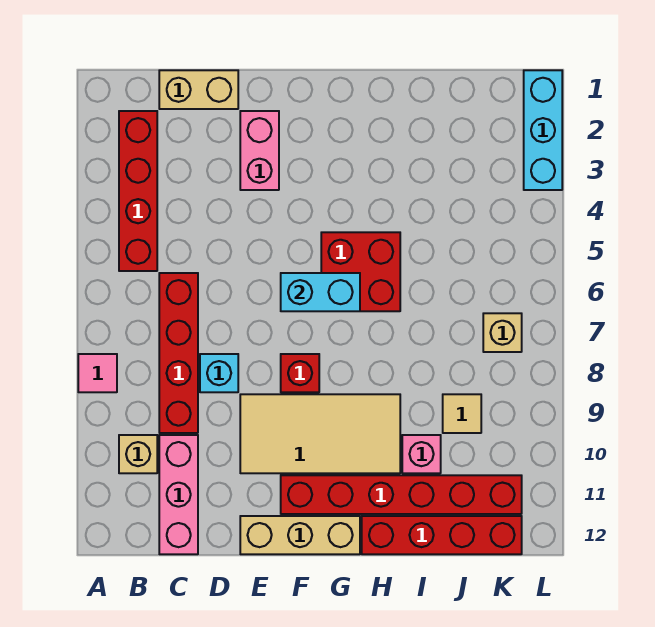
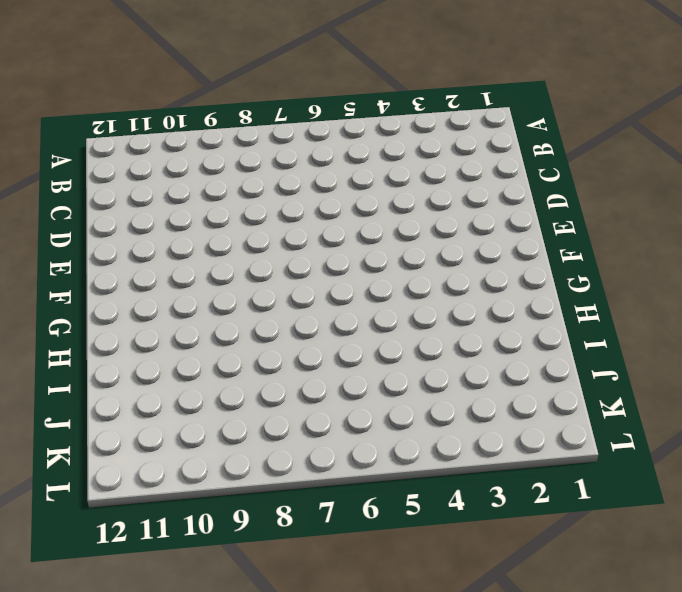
none -> pink 1x1 tile [78,354,117,392]
none -> red 1x4 brick [119,111,157,271]
none -> tan 1x1 brick [119,435,157,473]

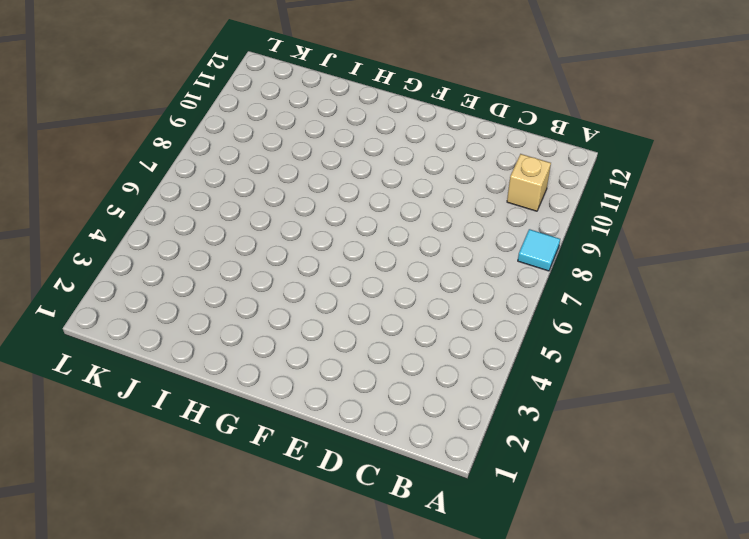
cyan 1x1 tile [518,229,560,271] -> pink 1x1 tile [78,354,117,392]
none -> red 1x4 brick [119,111,157,271]
none -> tan 1x2 brick [159,70,238,109]
none -> red 1x4 brick [159,273,198,433]

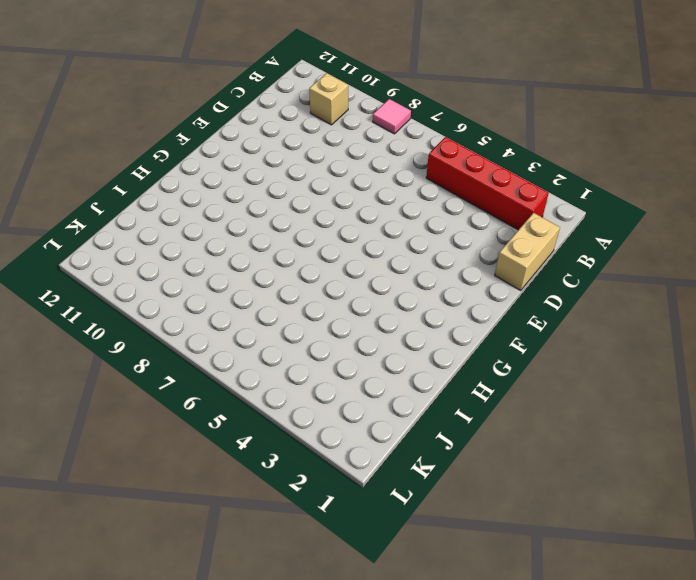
none -> red 1x4 brick [159,273,198,433]
none -> pink 1x3 brick [159,435,198,554]
none -> cyan 1x1 brick [200,354,238,392]

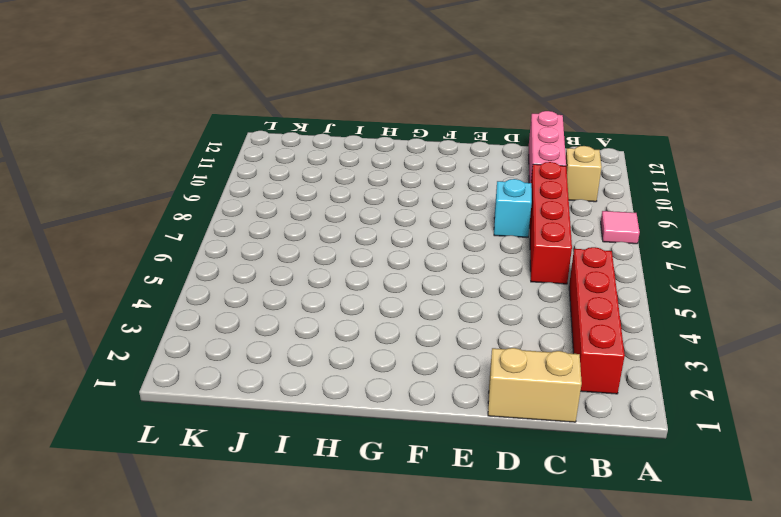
none -> pink 1x2 brick [240,111,279,190]
none -> tan 2x4 tile [240,394,400,473]
none -> tan 1x3 brick [240,516,360,554]

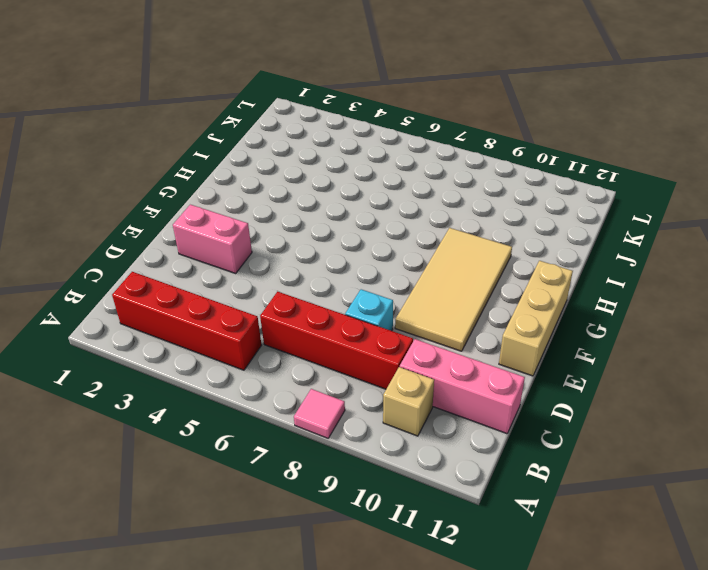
none -> tan 1x2 brick [159,70,238,109]
none -> red 1x1 brick [281,354,319,392]
none -> red 1x6 brick [281,475,522,514]

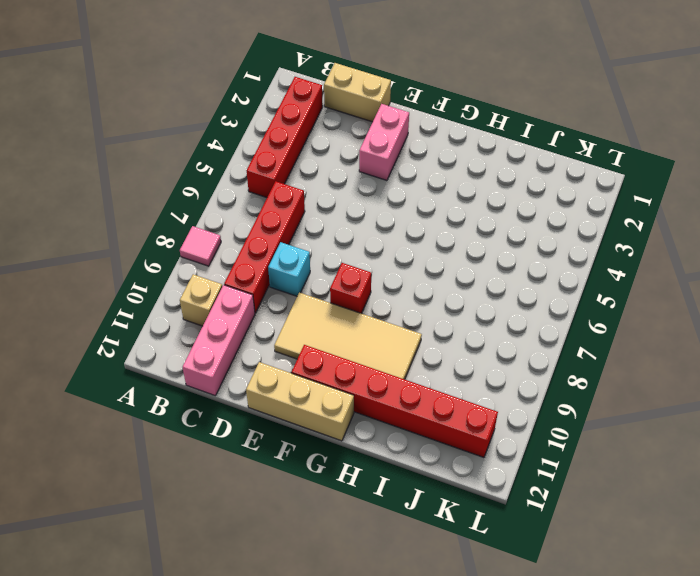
none -> red 2x2 brick [321,232,400,311]
none -> red 1x4 brick [362,516,522,554]
none -> pink 1x1 brick [402,435,441,473]

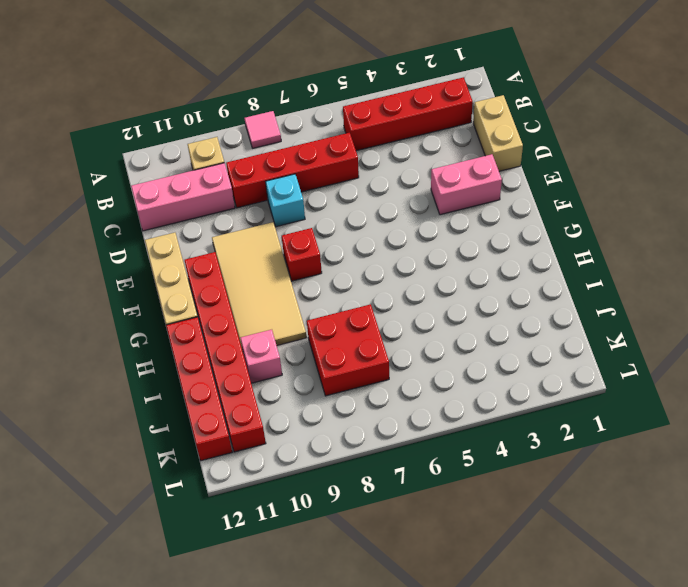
red 2x2 brick [307,304,389,396] -> red 2x2 brick moved to [321,232,400,311]
none -> tan 1x1 tile [443,394,481,433]
none -> tan 1x1 brick [483,313,522,352]
none -> cyan 1x3 brick [524,70,562,190]

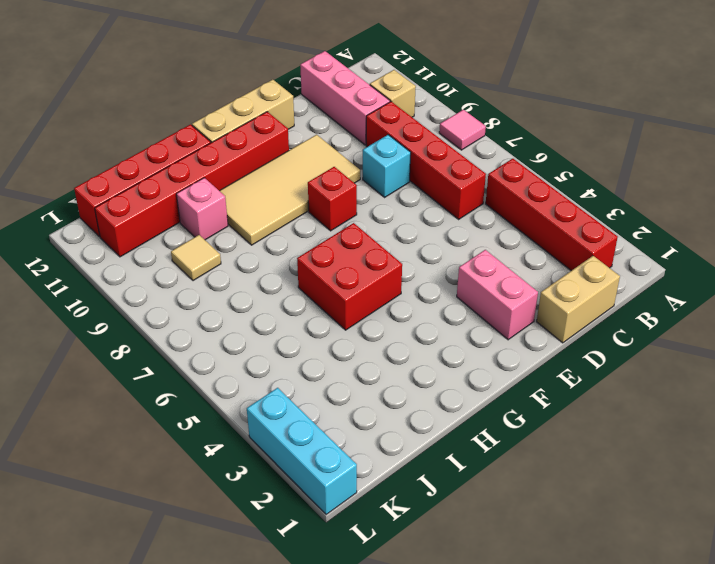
none -> tan 1x1 brick [483,313,522,352]
none -> cyan 1x2 brick [281,273,360,311]

